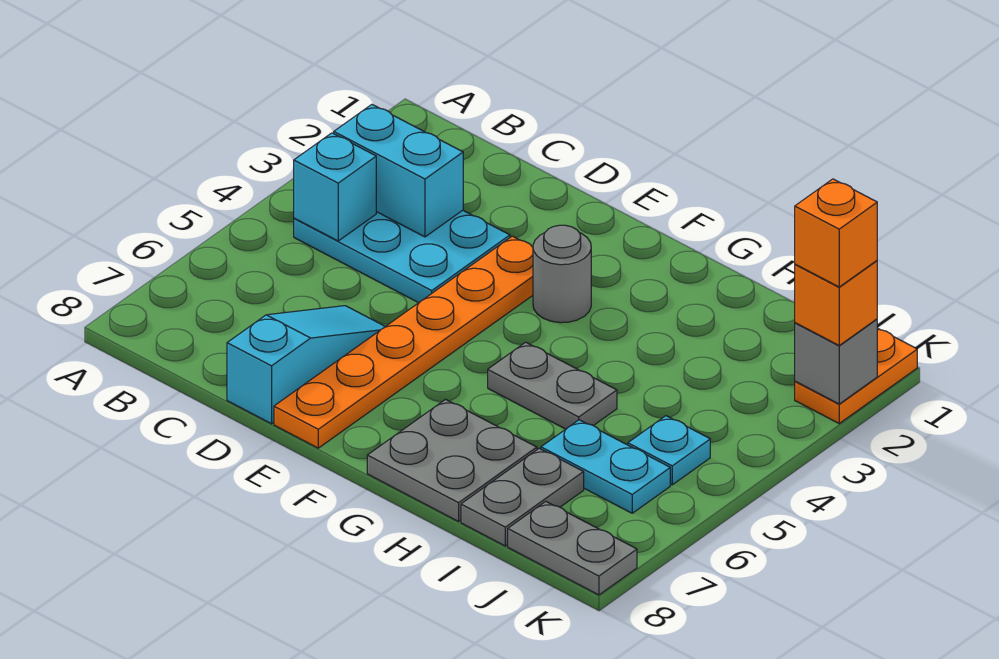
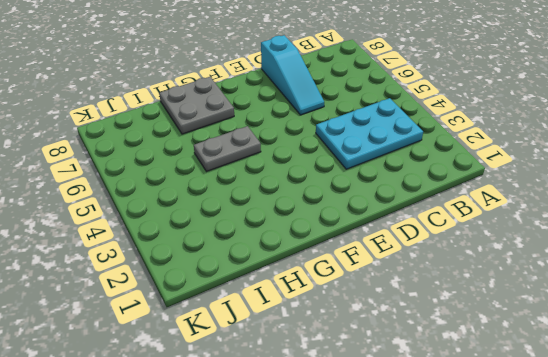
none -> orange 1x6 plate [274,236,533,448]
none -> grey 1x1 round brick [533,225,591,323]
none -> cyan 1x2 plate [541,420,670,513]

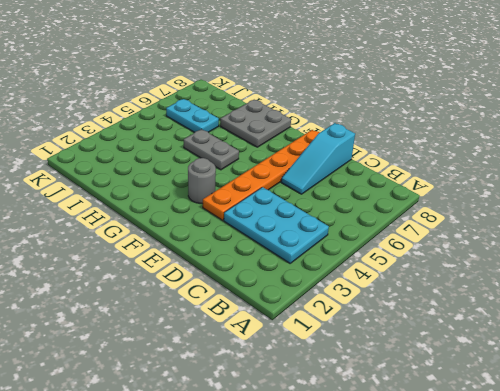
none -> grey 1x2 plate [461,448,584,546]
none -> cyan 1x1 plate [628,416,710,485]
none -> grey 1x2 plate [508,502,637,595]

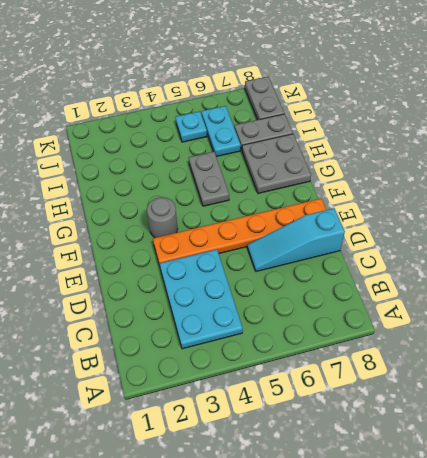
none -> orange 1x2 plate [795,328,917,423]
none -> cyan 1x2 brick [334,105,463,237]
none -> cyan 1x1 brick [294,133,376,241]

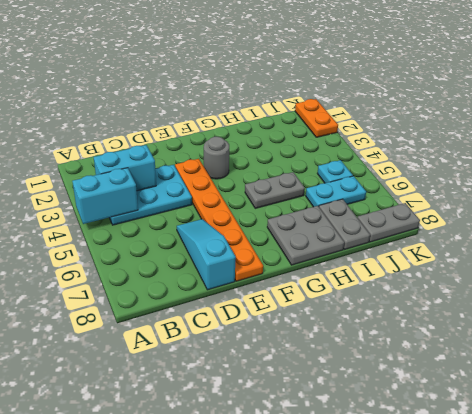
cyan 1x2 brick [72,168,138,224] -> cyan 1x1 brick [294,133,376,241]
none -> grey 1x1 brick [795,319,877,404]
none -> orange 1x1 brick [795,261,877,345]
none -> orange 1x1 brick [795,179,877,287]

